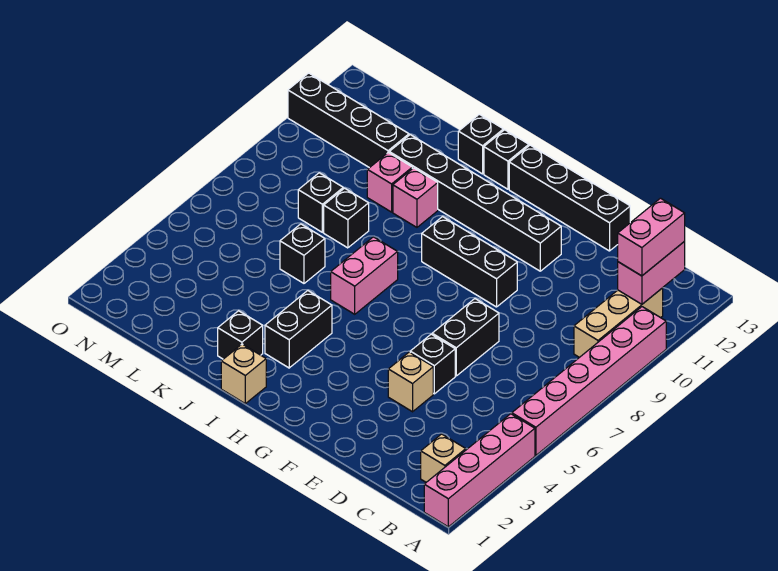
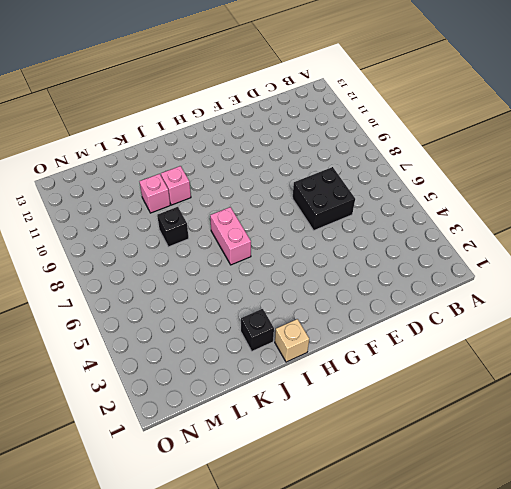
black 2x2 brick [292,167,355,230] -> black 1x2 brick [432,299,499,376]
none -> pink 1x4 brick [424,414,535,527]
none -> pink 1x6 brick [512,307,666,455]
none -> tan 1x1 brick [421,434,466,482]

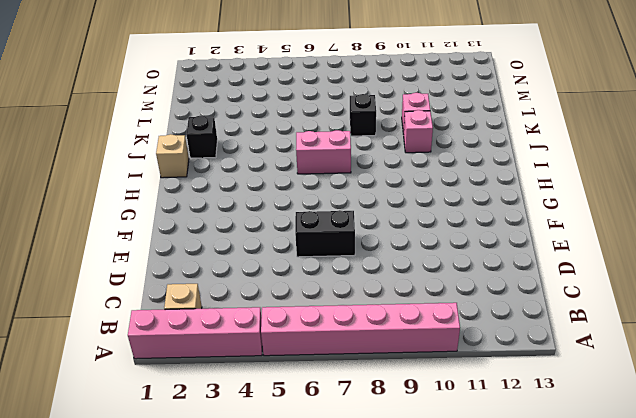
none -> tan 1x3 brick [574,288,663,357]
none -> tan 1x1 brick [388,352,433,412]
none -> black 1x1 brick [410,334,455,394]

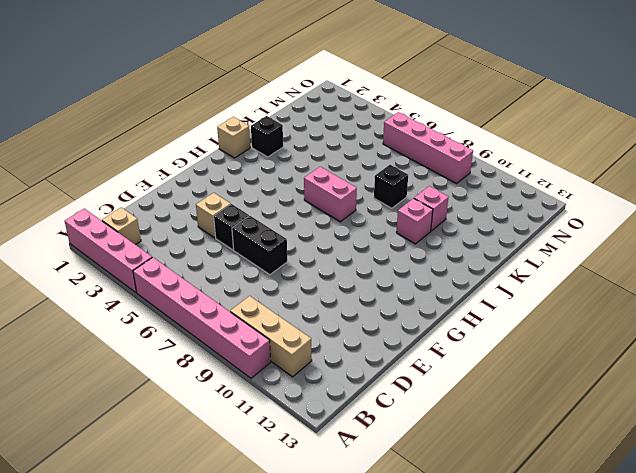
pink 1x4 brick [383,112,473,183] -> none
none -> black 1x4 brick [509,145,630,251]
none -> black 1x3 brick [422,217,517,307]
none -> black 1x6 brick [389,135,561,271]

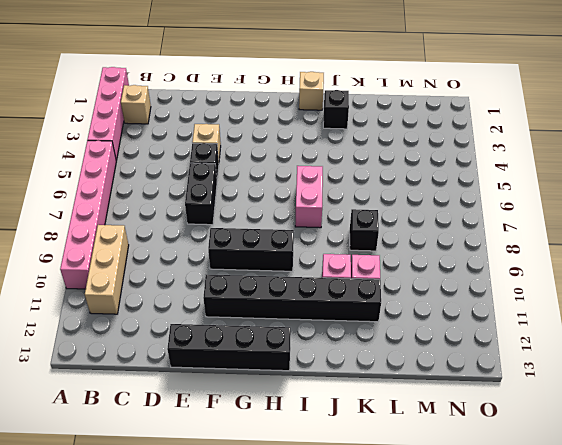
none -> black 1x2 brick [265,291,332,368]
none -> black 1x1 brick [484,130,529,189]
none -> black 1x1 brick [458,114,503,174]

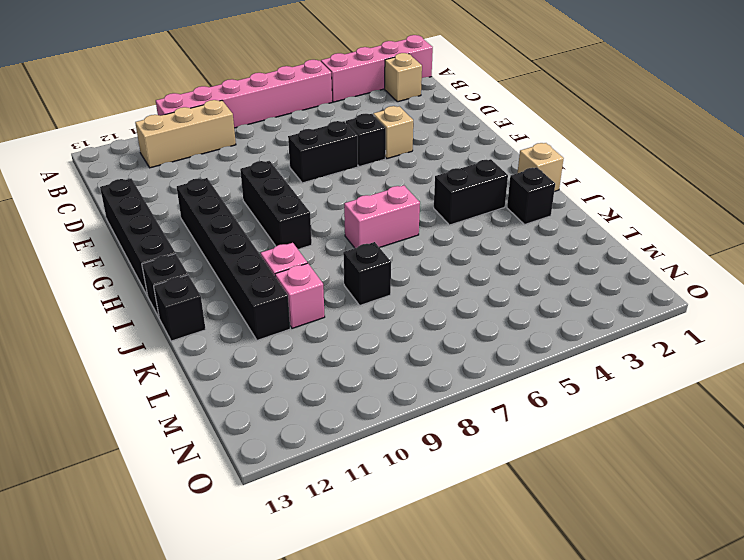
none -> black 1x1 brick [280,224,325,283]
none -> black 1x1 brick [298,173,343,232]
none -> black 1x4 brick [288,73,409,168]

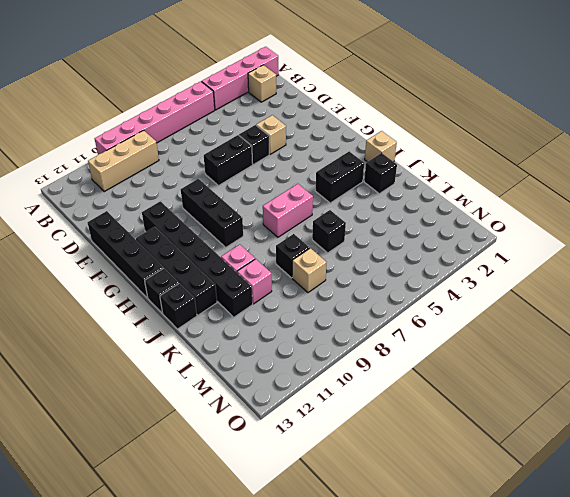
black 1x4 brick [136,227,217,315] -> black 1x4 brick moved to [288,73,409,168]
tan 1x1 brick [292,248,327,292] -> black 1x1 brick [298,173,343,232]
none -> pink 1x2 brick [618,241,685,304]
none -> pink 1x2 brick [618,198,685,276]

